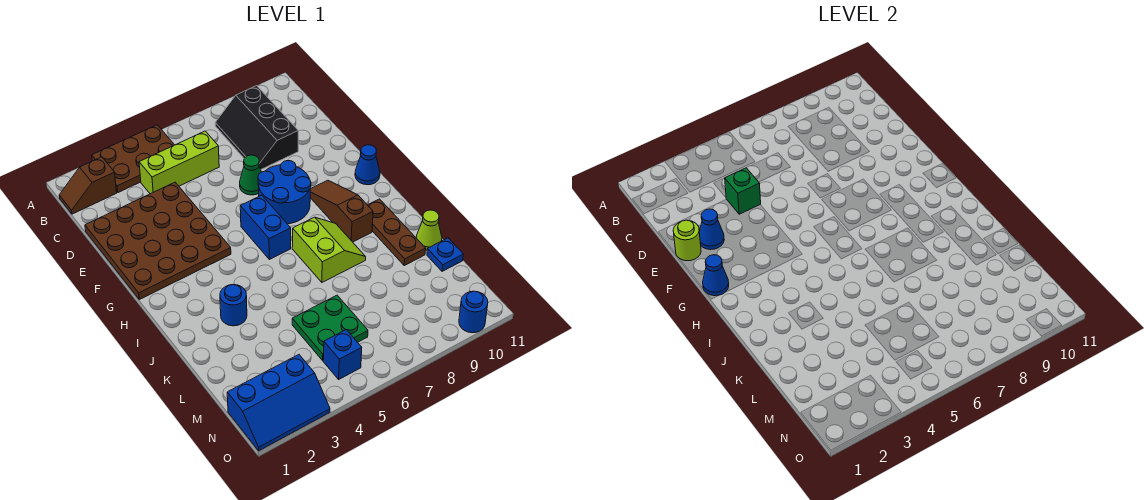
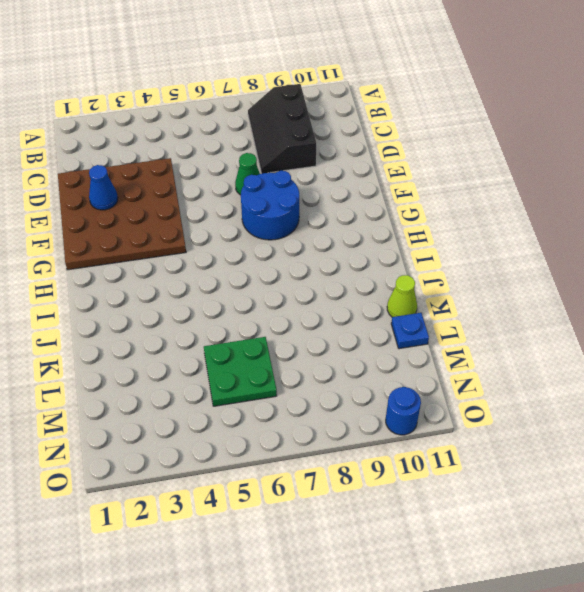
none -> brown 2x3 plate [92,125,174,192]
none -> brown 1x2 slope [59,157,117,214]
none -> lime 1x3 brick [139,131,219,194]

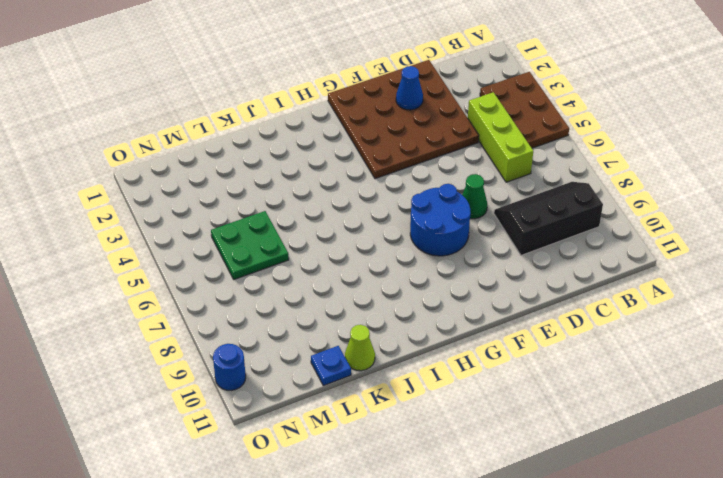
none -> brown 1x2 slope [59,157,117,214]
none -> blue 1x2 brick [240,195,291,259]
none -> brown 1x3 slope [310,180,373,242]

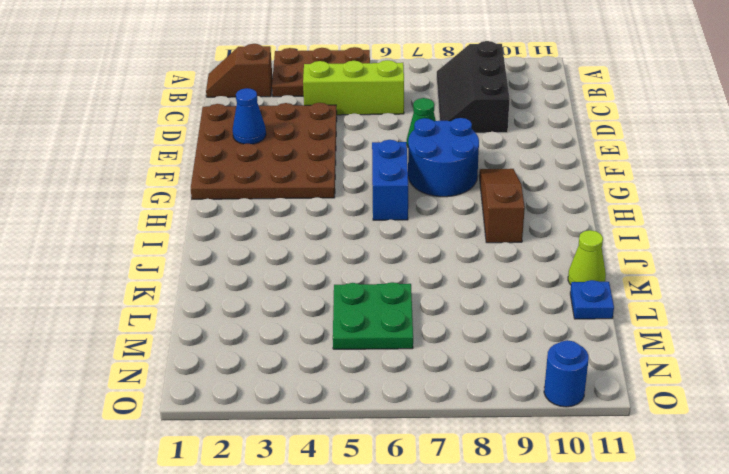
none -> blue 1x1 cone [355,145,380,185]
none -> lime 2x2 slope [292,217,366,282]
none -> brown 1x3 plate [368,199,426,265]

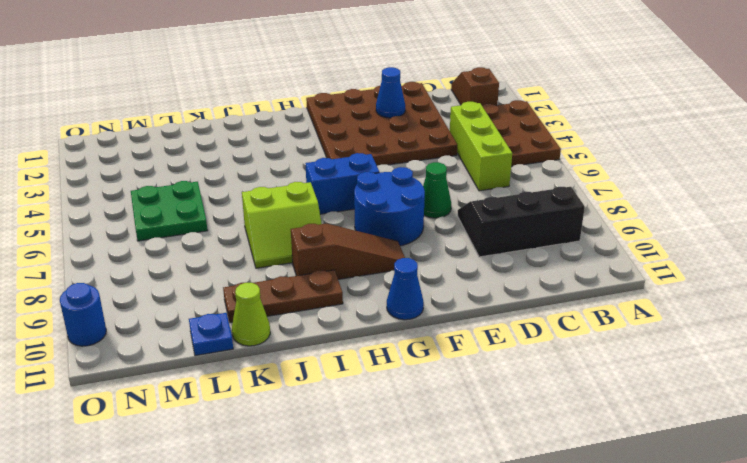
none -> blue 1x1 round brick [220,285,247,326]
none -> blue 2x3 slope [227,355,330,451]
none -> blue 1x1 brick [323,330,362,379]

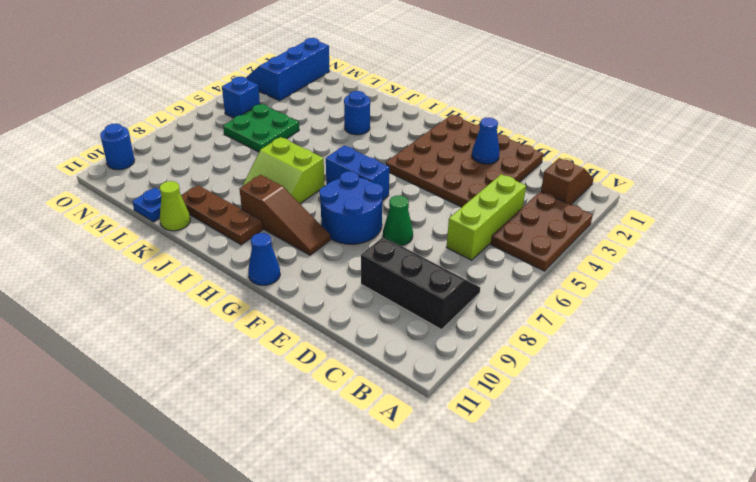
none -> green 1x1 brick [725,168,761,214]
none -> lime 1x1 round brick [673,220,701,261]
none -> blue 1x1 cone [703,255,729,296]

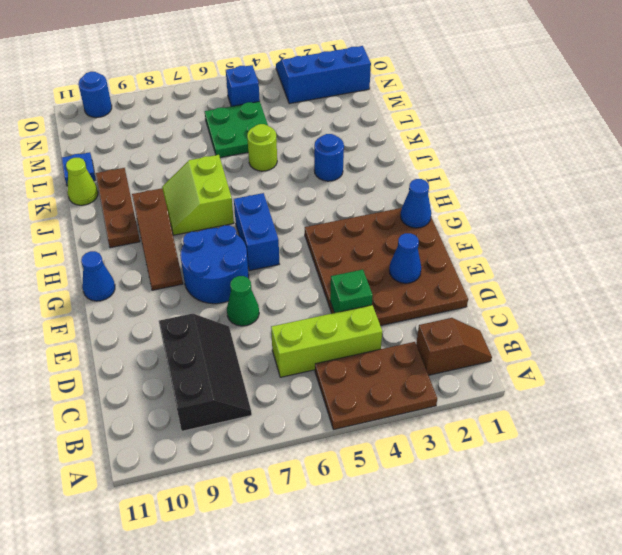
lime 1x1 round brick [247,124,277,171] -> lime 1x1 round brick moved to [673,220,701,261]

